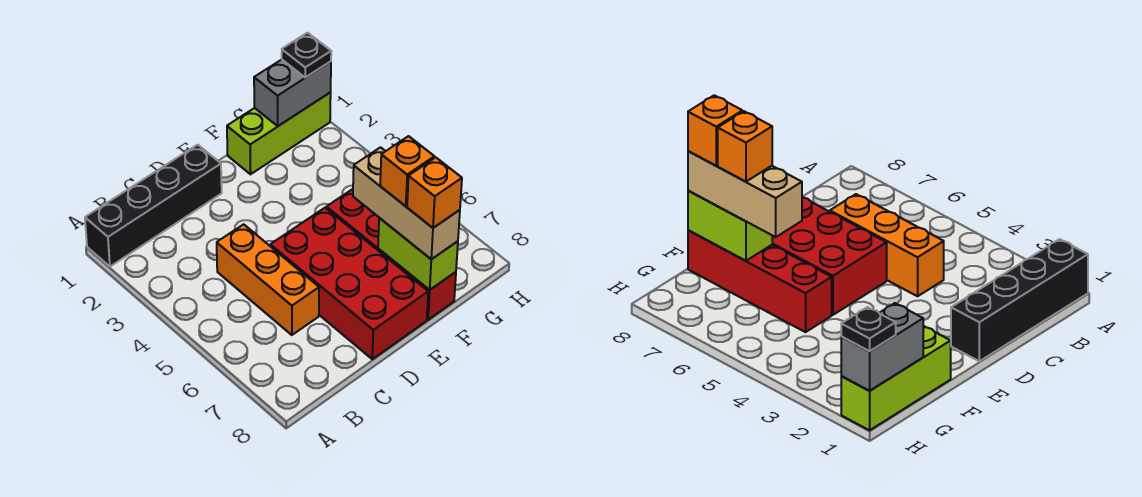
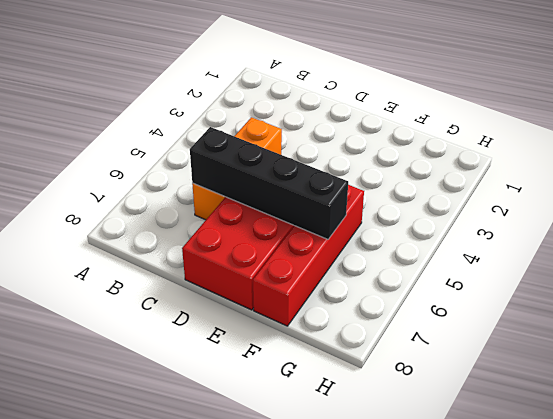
black 1x4 brick [190,127,348,239] -> black 1x4 brick moved to [85,145,222,266]
none -> lime 1x3 brick [227,93,331,174]
none -> lime 1x2 brick [378,218,458,290]

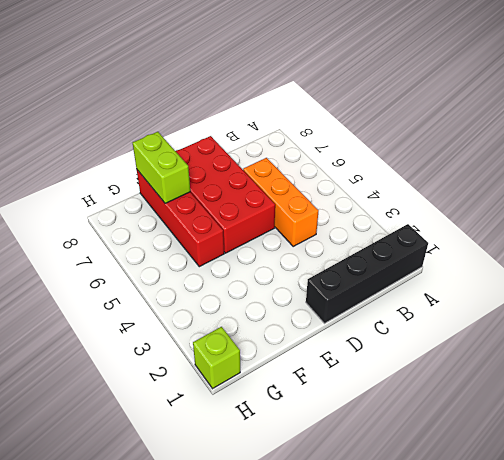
lime 1x1 brick [193,327,240,389] -> lime 1x3 brick [227,93,331,174]
none -> grey 1x2 brick [254,60,331,126]
none -> tan 1x3 brick [353,147,460,259]

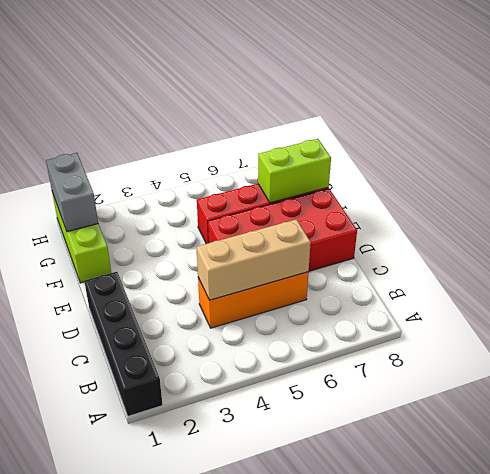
tan 1x3 brick [196,219,311,300] -> tan 1x3 brick moved to [353,147,460,259]
none -> black 1x1 plate [282,33,331,78]
none -> orange 1x1 brick [380,136,434,206]

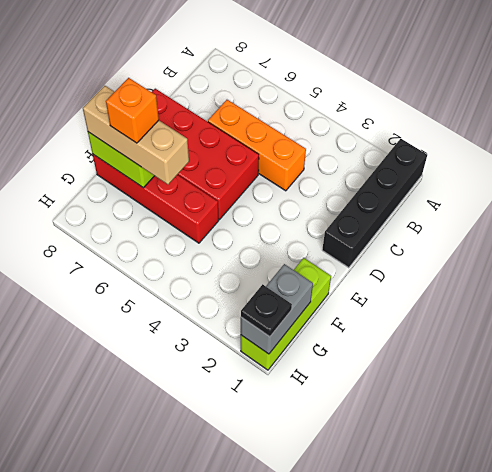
none -> orange 1x1 brick [407,157,462,228]

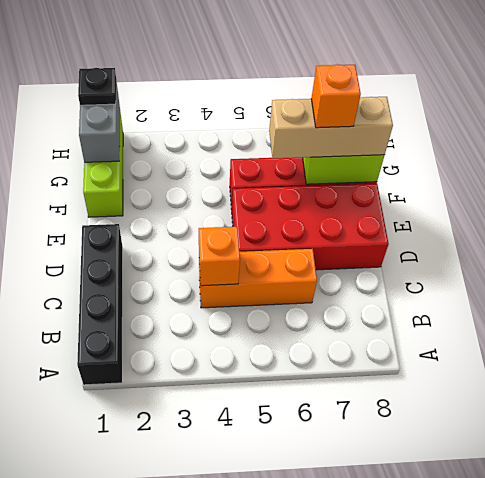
orange 1x1 brick [199,227,240,286] -> orange 1x1 brick moved to [407,157,462,228]

